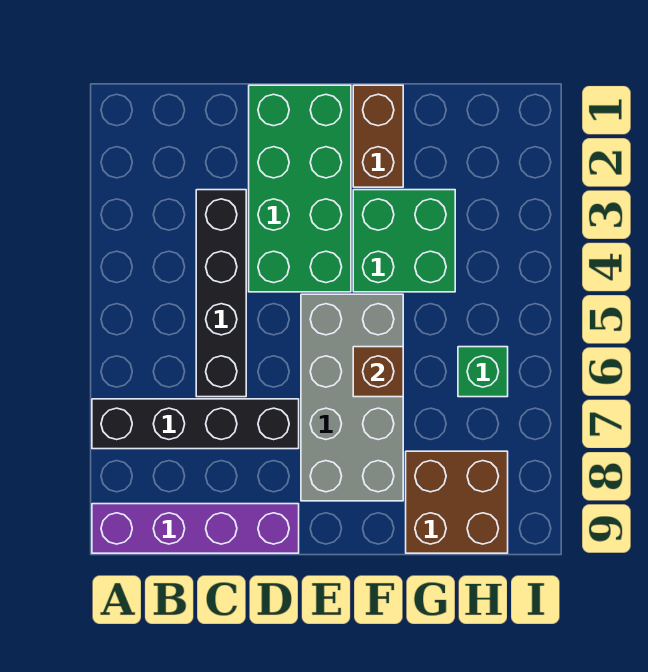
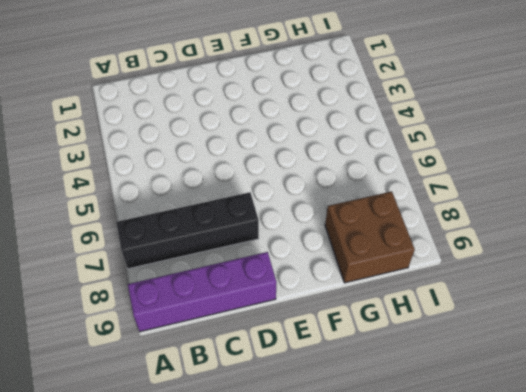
none -> black 1x4 brick [196,190,246,397]
none -> green 2x4 brick [249,85,351,292]

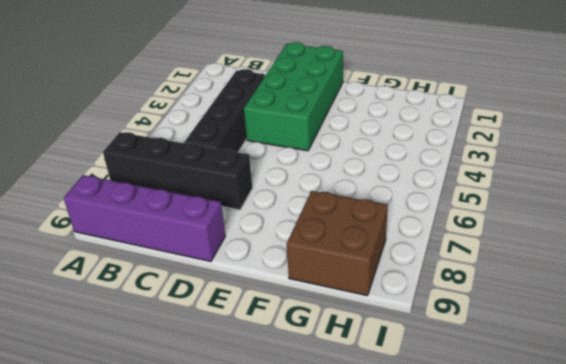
none -> grey 2x4 brick [301,294,403,501]
none -> brown 1x2 brick [353,85,403,187]

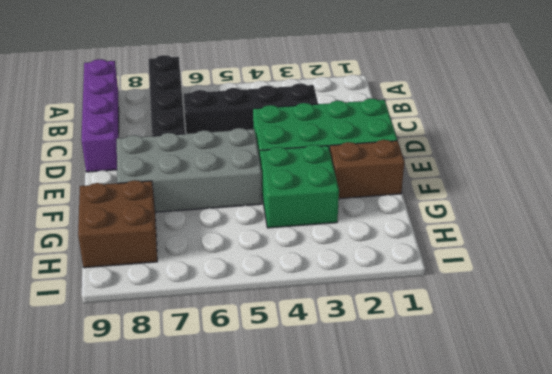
none -> green 1x1 brick [458,347,508,397]
none -> brown 1x1 brick [353,347,403,397]

